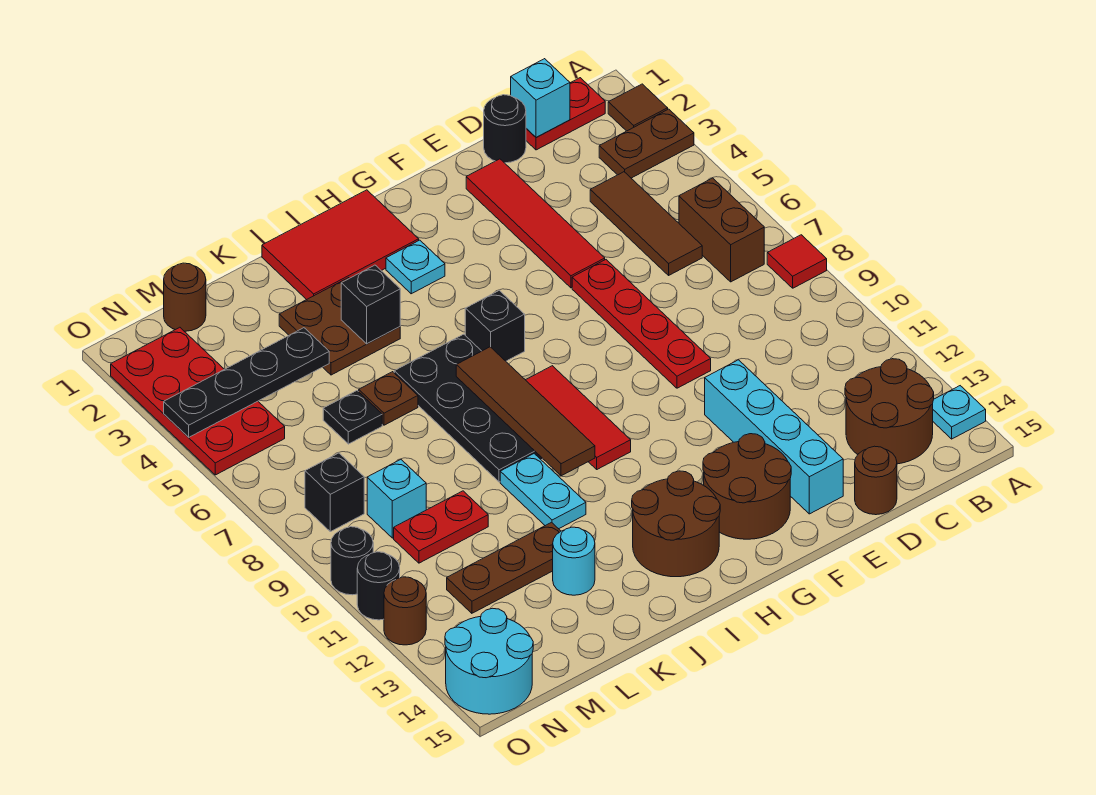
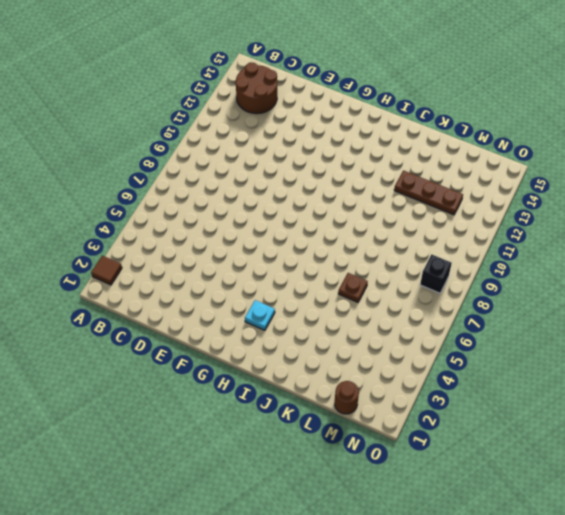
none -> brown 1x2 plate [599,109,694,178]
none -> red 1x1 tile [767,235,827,288]
none -> cyan 1x1 plate [933,386,986,439]
none -> red 1x2 plate [526,78,605,150]

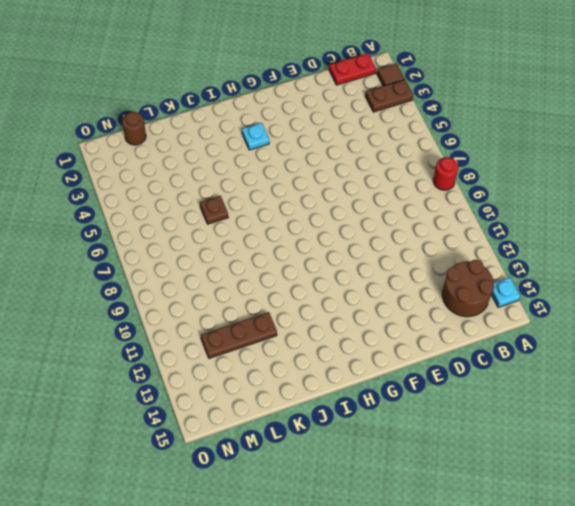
red 1x1 round brick [433,157,458,190] -> red 1x1 tile [767,235,827,288]
none -> brown 1x2 brick [679,178,764,282]
none -> brown 1x3 tile [590,172,702,275]
none -> black 1x1 round brick [484,95,526,163]
none -> brown 1x1 round brick [855,446,897,515]

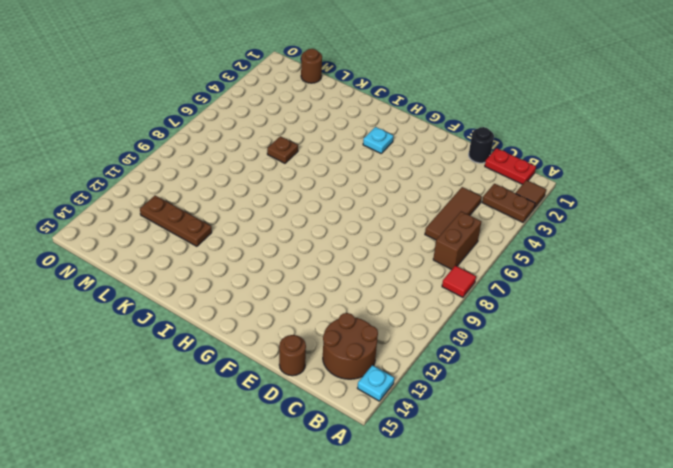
none -> red 1x4 tile [466,159,605,288]
none -> red 1x4 plate [572,260,711,388]
none -> cyan 1x4 brick [705,360,843,514]
none -> brown 2x2 round brick [703,434,791,539]

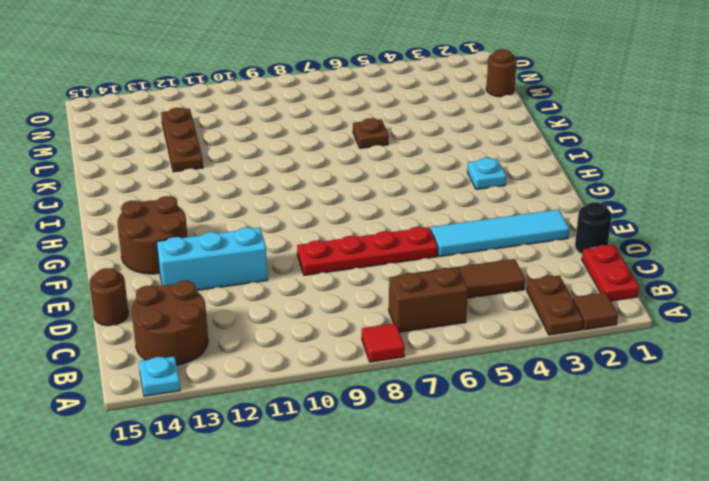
cyan 1x4 tile [431,209,569,257] -> red 1x4 tile [466,159,605,288]
cyan 1x3 brick [157,227,268,291] -> cyan 1x4 brick [705,360,843,514]
none -> red 2x3 tile [262,190,419,300]
none -> black 1x1 brick [465,290,525,361]
none -> red 1x3 tile [526,366,631,469]
none -> brown 2x2 round brick [632,471,720,577]

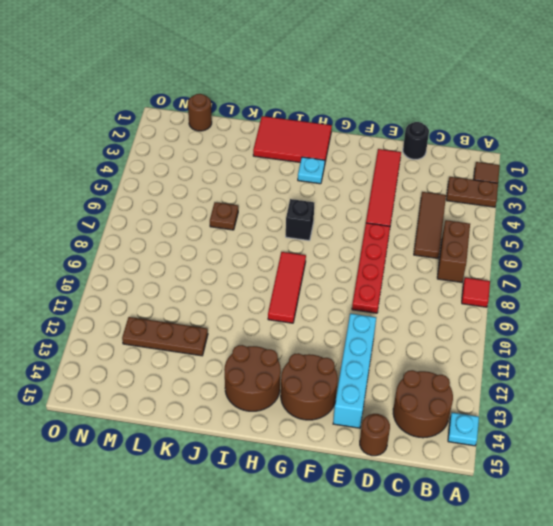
none -> red 1x2 plate [526,78,605,150]
none -> black 2x4 plate [394,334,543,482]
none -> brown 2x2 plate [279,278,400,375]
none -> cyan 1x2 plate [500,454,586,529]

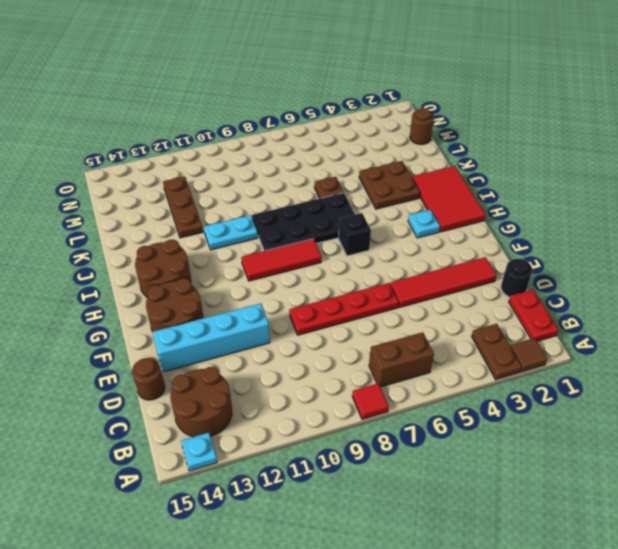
none -> brown 1x3 tile [590,172,702,275]
none -> cyan 1x1 round brick [553,527,595,595]
none -> black 1x1 plate [323,391,382,444]
none -> red 1x2 plate [394,491,488,563]

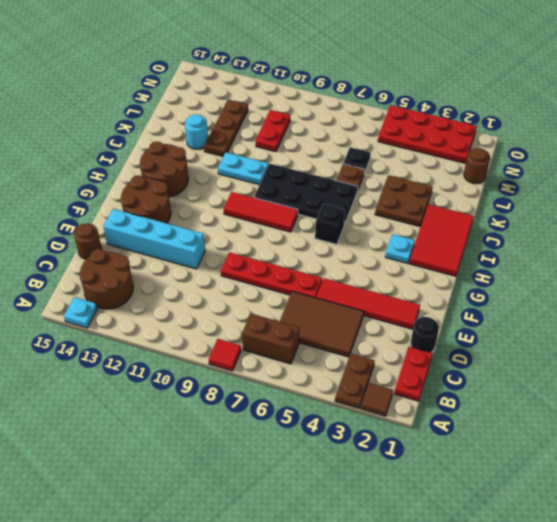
brown 2x3 tile [280,291,364,357] -> brown 1x3 tile [590,172,702,275]
none -> cyan 1x1 brick [367,460,426,538]
none -> black 1x1 brick [305,453,364,532]
none -> cyan 2x2 round brick [445,608,533,714]
none -> black 1x1 round brick [331,527,373,595]

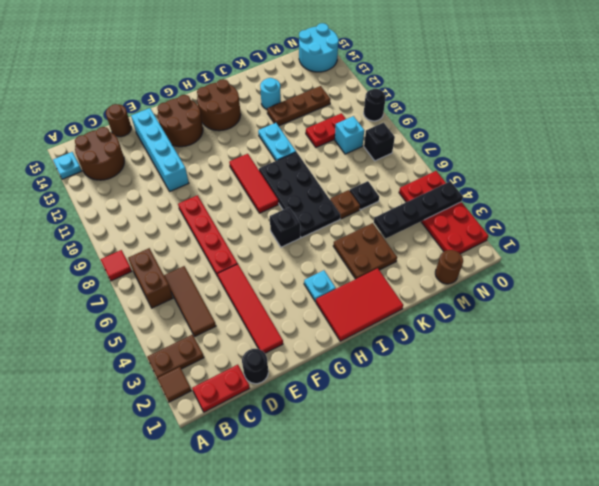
none -> black 1x1 round brick [357,552,400,620]
none -> brown 1x1 round brick [384,577,426,645]
none -> cyan 1x1 brick [511,59,570,138]
none -> brown 1x4 tile [456,347,595,476]

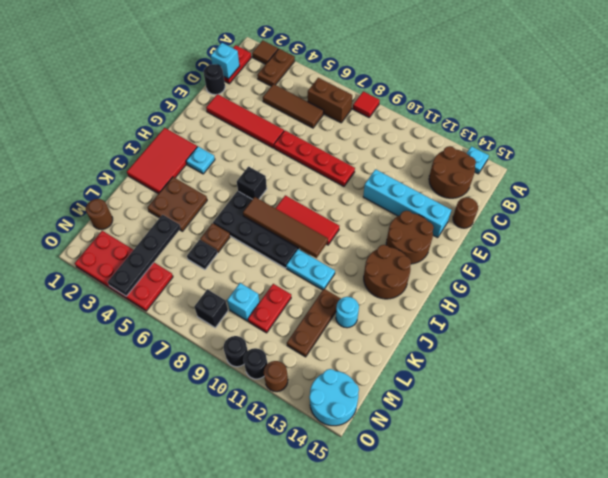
none -> black 1x1 brick [341,265,400,344]

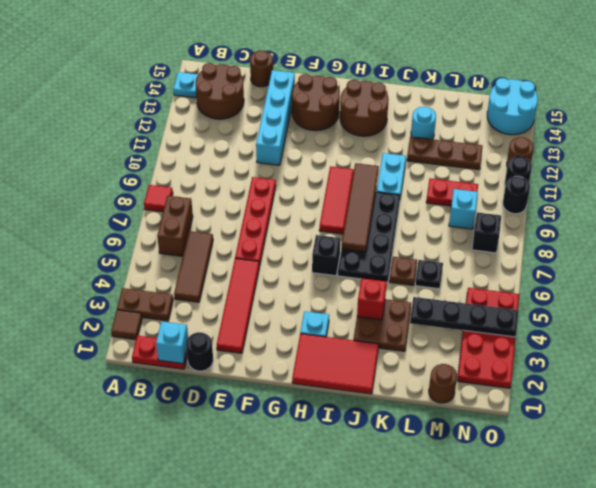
red 1x1 brick [357,278,387,320] -> black 1x1 brick [341,265,400,344]

